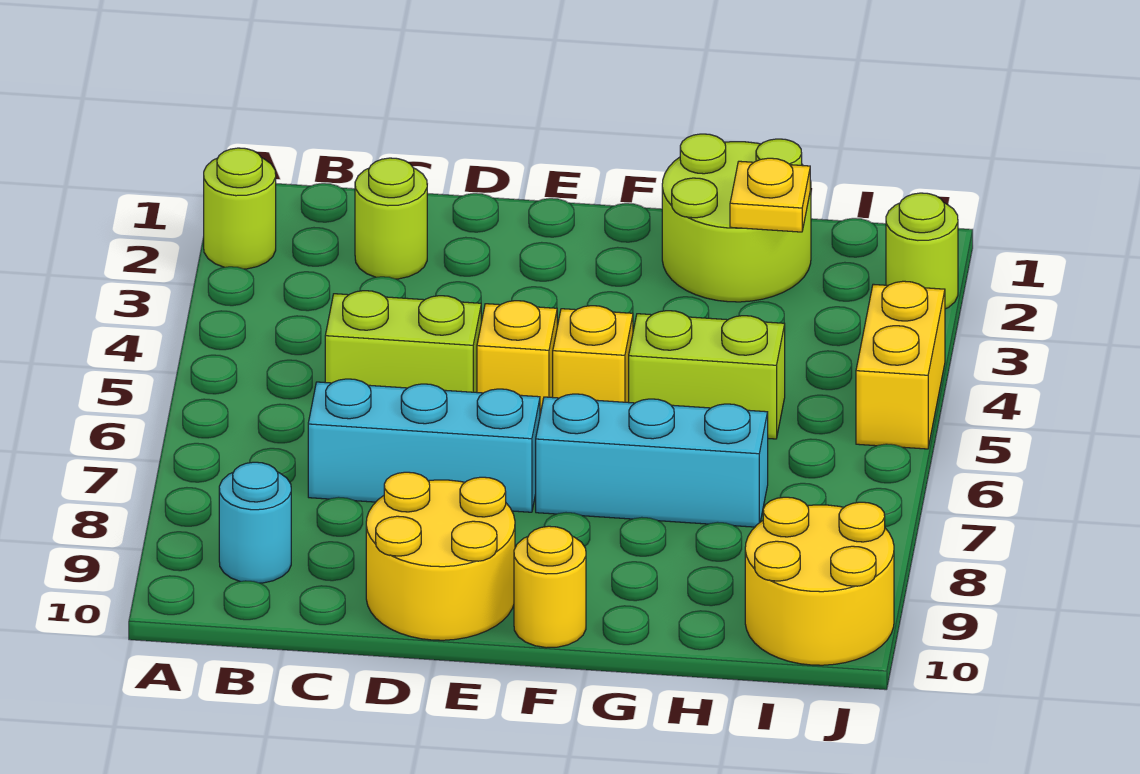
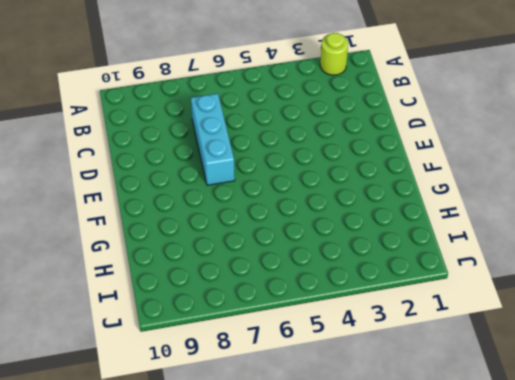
none -> cyan 1x1 round brick [219,462,291,583]
none -> lime 1x1 round brick [355,158,427,279]
none -> lime 1x2 brick [325,291,481,392]

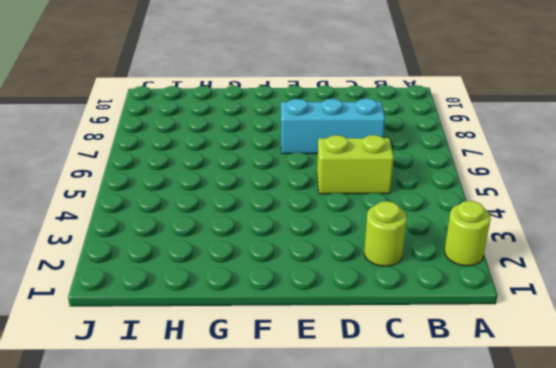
none -> cyan 1x1 round brick [219,462,291,583]
none -> yellow 2x2 round brick [366,472,515,640]
none -> yellow 1x1 brick [477,301,557,414]

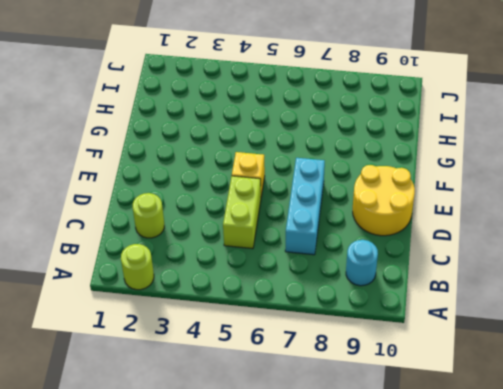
none -> yellow 1x1 brick [553,306,633,402]
none -> cyan 1x3 brick [536,394,768,527]
none -> yellow 1x1 round brick [514,526,586,648]

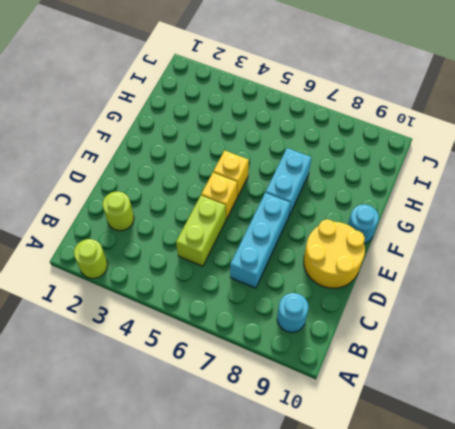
cyan 1x2 brick [266,148,312,216] -> cyan 1x3 brick [536,394,768,527]
cyan 1x1 round brick [348,204,379,243] -> yellow 1x1 round brick [514,526,586,648]
none -> lime 2x2 round brick [662,134,811,302]
none -> lime 1x2 brick [629,311,785,439]
none -> yellow 2x2 round brick [745,497,894,665]

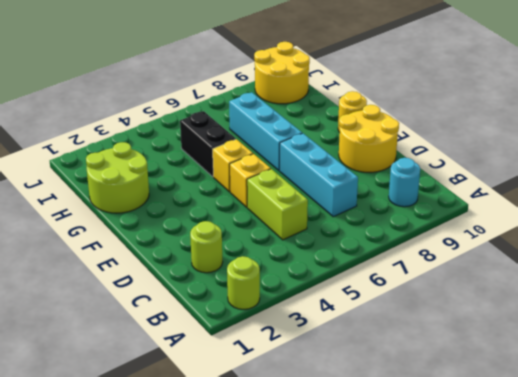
black 1x2 brick [180,111,236,177] -> lime 1x2 brick [629,311,785,439]
none -> lime 1x1 round brick [886,193,958,309]
none -> yellow 1x2 brick [856,281,945,449]
none -> yellow 1x1 plate [730,158,810,232]

